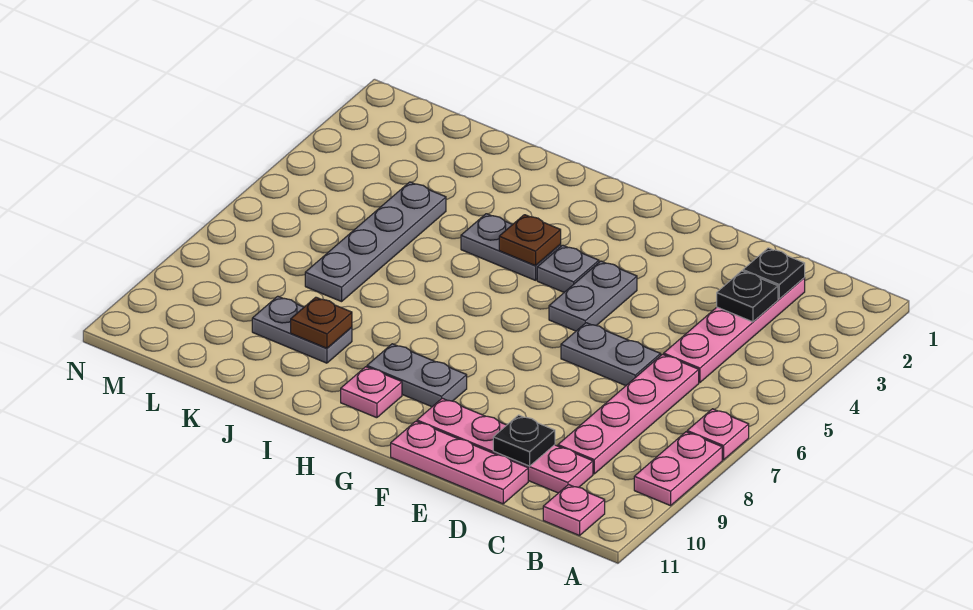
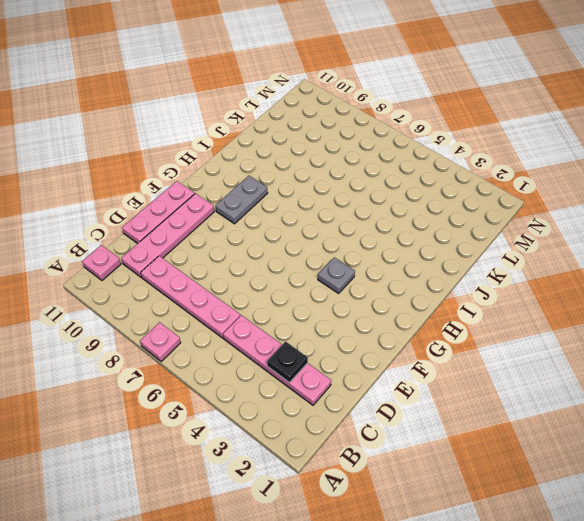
none -> pink 1x2 plate [634,432,722,506]
none -> grey 1x2 plate [561,323,661,386]
none -> grey 1x2 plate [549,261,637,331]

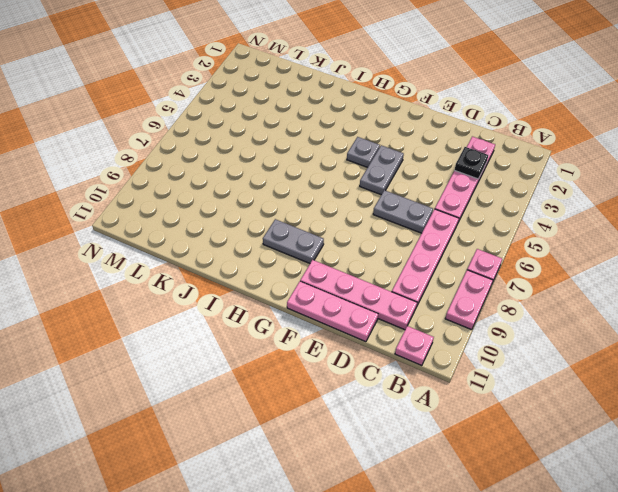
none -> grey 1x2 plate [461,214,561,280]
none -> pink 1x1 plate [341,367,402,418]
none -> grey 1x2 plate [252,296,352,363]

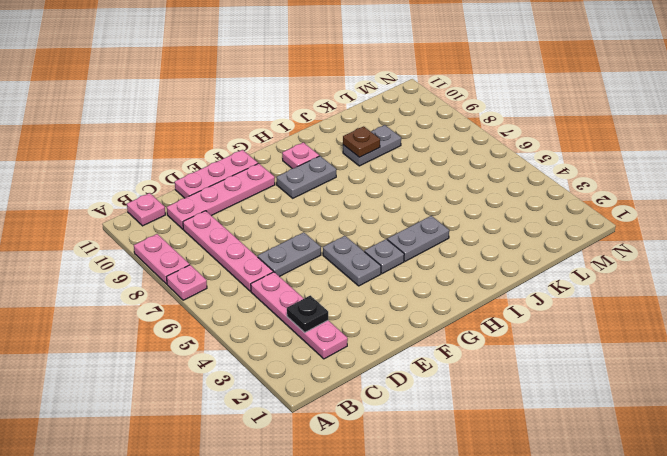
none -> grey 1x4 plate [305,182,446,302]
none -> black 1x1 plate [743,248,805,299]
none -> black 1x1 plate [493,415,555,466]

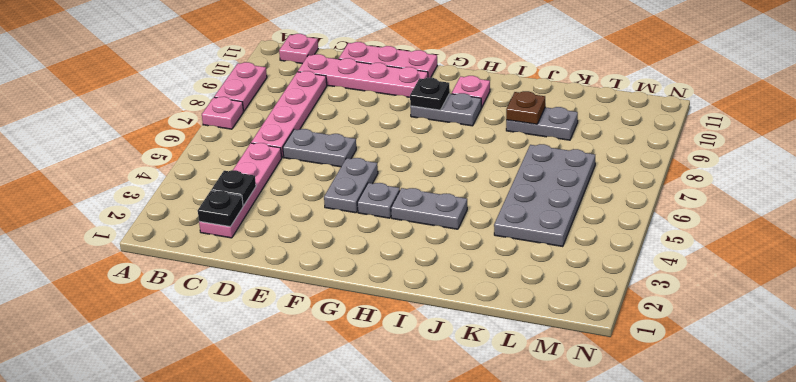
black 1x1 plate [410,78,450,110] -> black 1x1 plate moved to [493,415,555,466]
grey 2x4 plate [494,144,595,246] -> grey 1x4 plate [305,182,446,302]
none -> brown 1x1 plate [499,215,561,266]

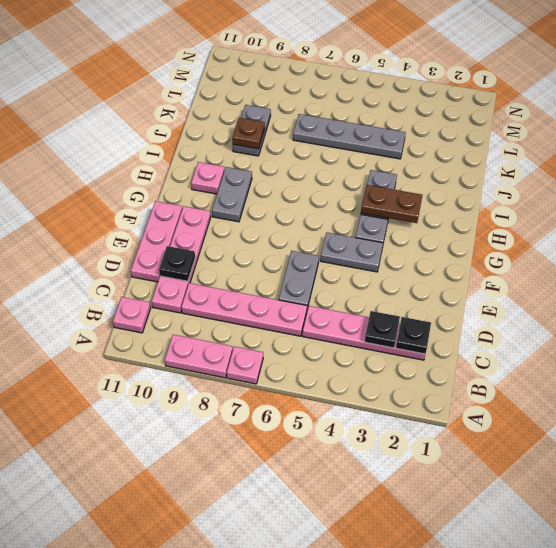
brown 1x2 plate [361,185,422,223] -> brown 1x1 plate [499,215,561,266]

